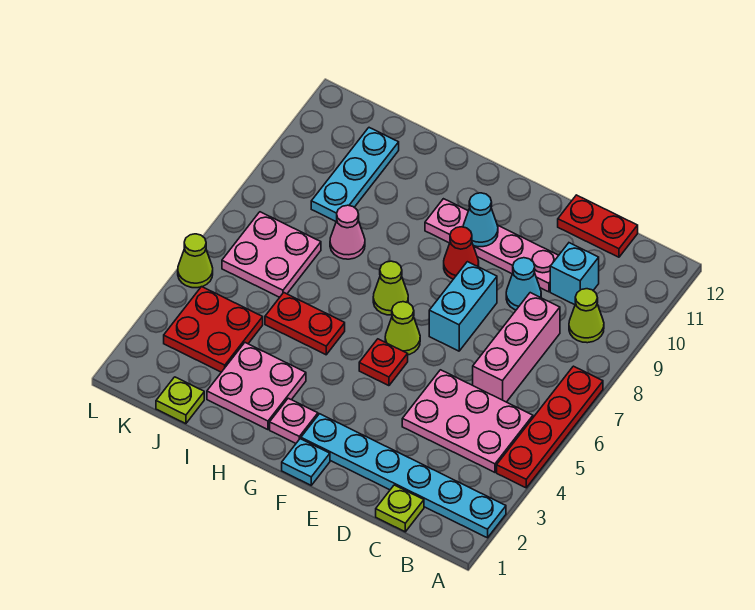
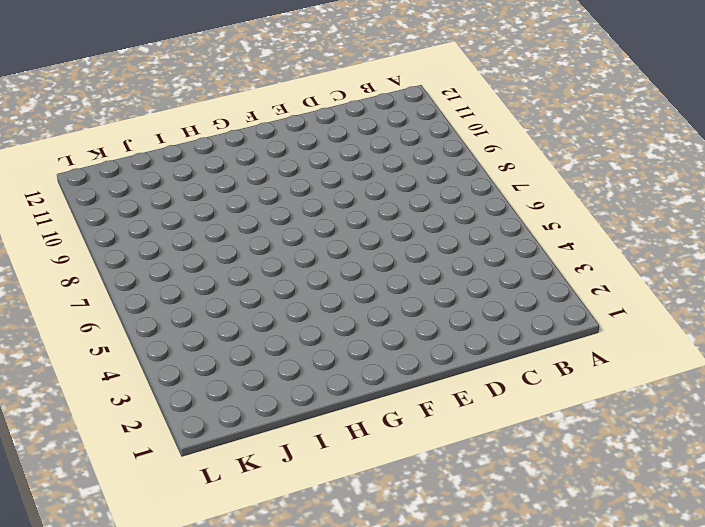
none -> cyan 1x6 plate [301,414,506,538]
none -> red 1x4 plate [497,366,603,488]
none -> pink 2x3 plate [402,370,533,472]

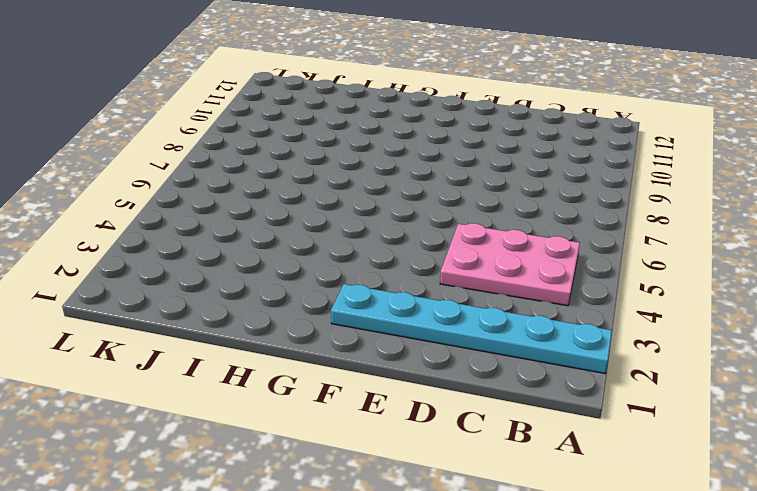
none -> red 1x4 plate [497,366,603,488]
none -> lime 1x1 cone [569,289,604,343]
none -> lime 1x1 plate [376,485,424,532]

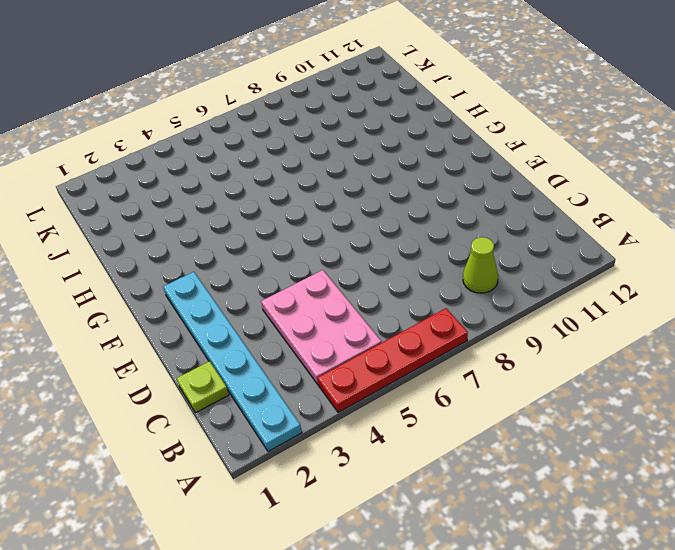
none -> pink 1x3 brick [473,293,560,402]
none -> cyan 1x1 brick [550,243,599,305]
none -> red 1x2 plate [558,195,638,257]

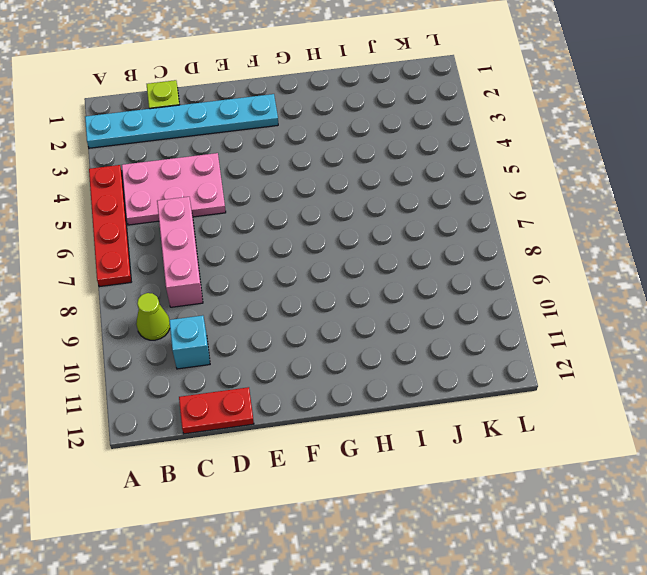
none -> cyan 1x1 cone [506,258,541,310]
none -> pink 1x4 plate [425,199,559,292]
none -> cyan 1x2 brick [429,262,497,351]

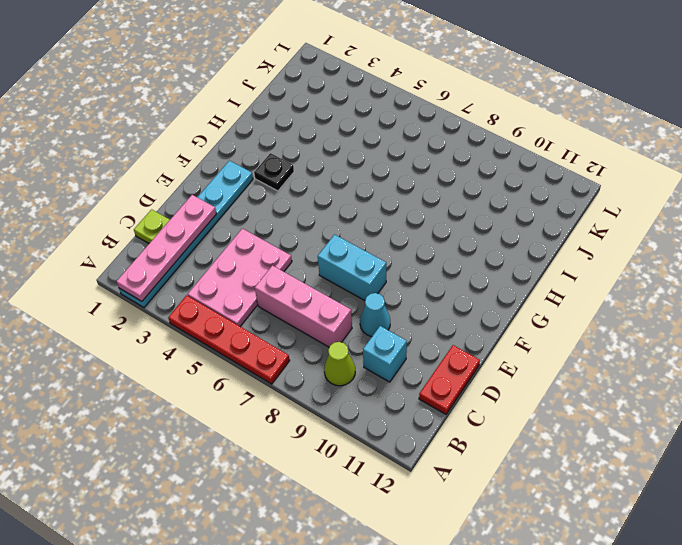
pink 1x4 plate [117,195,216,301] -> pink 1x4 plate moved to [425,199,559,292]
black 1x1 plate [254,153,294,191] -> none
none -> cyan 1x1 plate [282,439,330,485]
none -> red 1x1 plate [359,339,408,386]
none -> lime 1x1 cone [385,302,420,355]

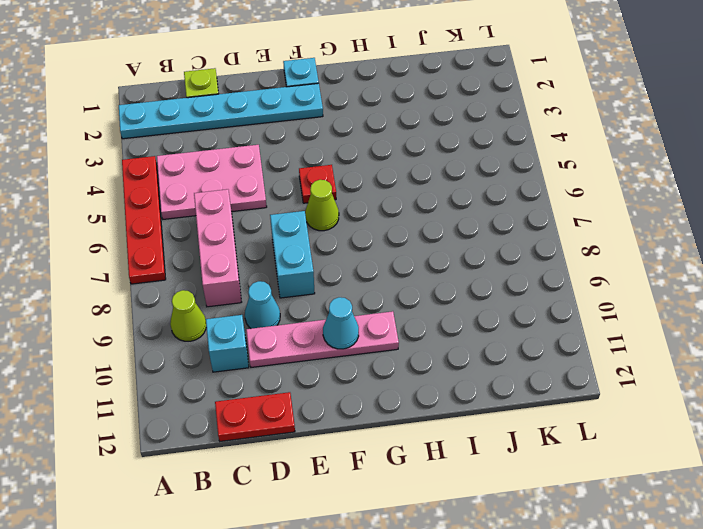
none -> red 1x1 cone [444,227,479,279]
none -> pink 1x1 plate [270,398,318,443]
none -> lime 1x1 cone [373,261,408,315]

